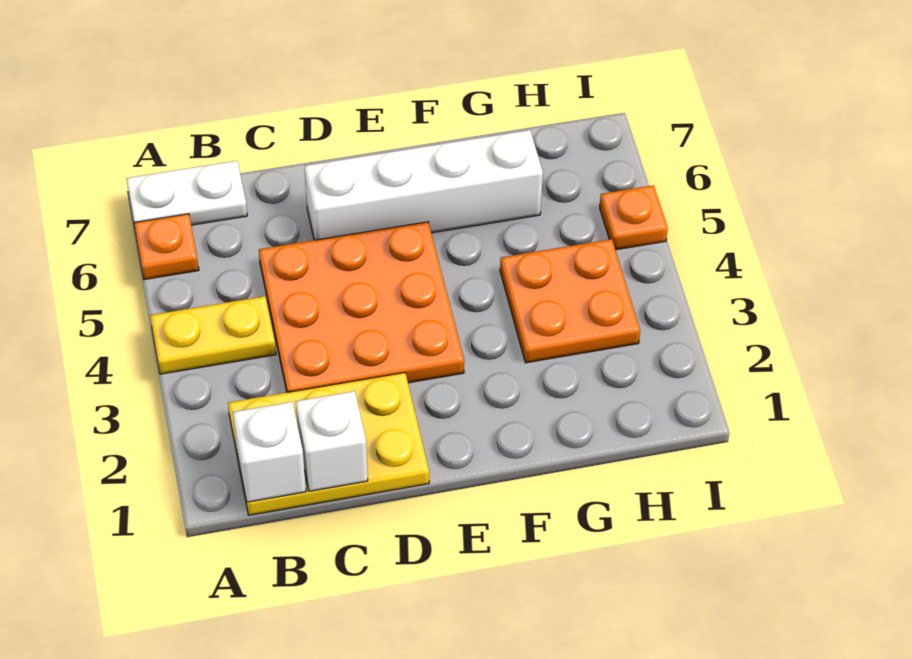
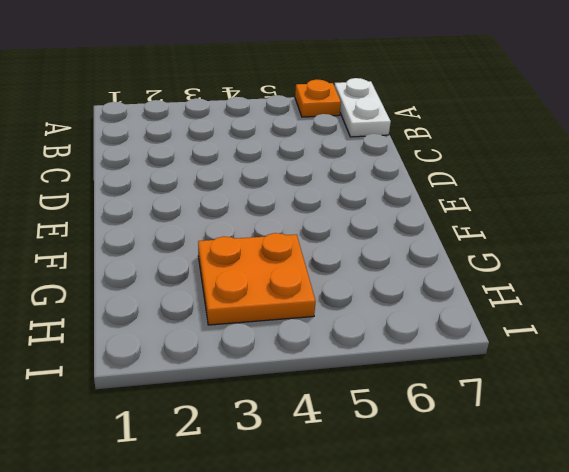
none -> yellow 1x2 plate [150,296,276,374]
none -> yellow 2x3 plate [228,373,429,515]

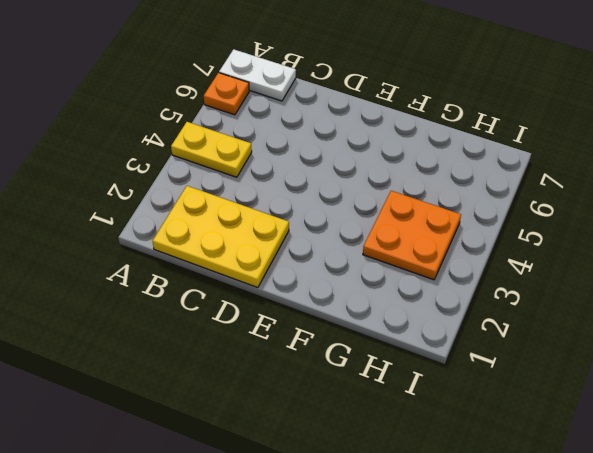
none -> orange 3x3 plate [259,222,464,392]
none -> white 1x4 brick [304,130,543,240]

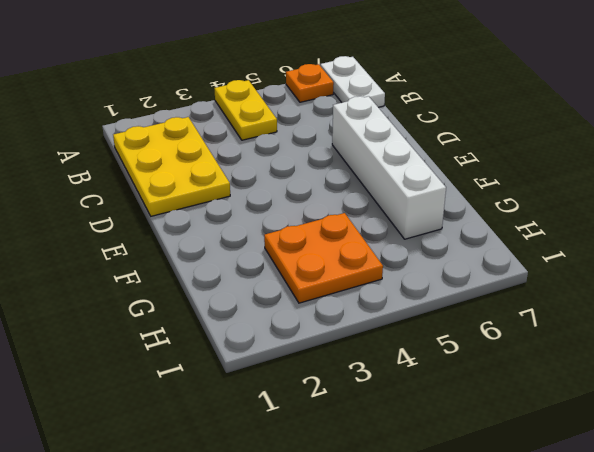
none -> orange 3x3 plate [259,222,464,392]
none -> orange 1x1 plate [600,185,668,250]

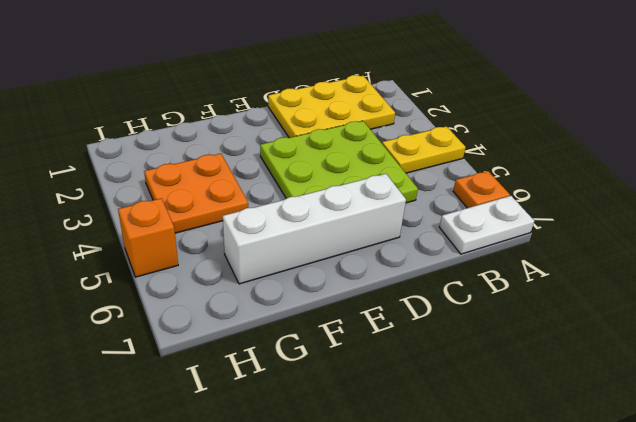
lime 3x3 plate [260,121,418,203] -> orange 3x3 plate [259,222,464,392]
orange 1x1 brick [118,198,178,277] -> orange 1x1 plate [600,185,668,250]
none -> white 1x1 brick [233,402,306,502]
none -> white 1x1 brick [296,391,368,491]

